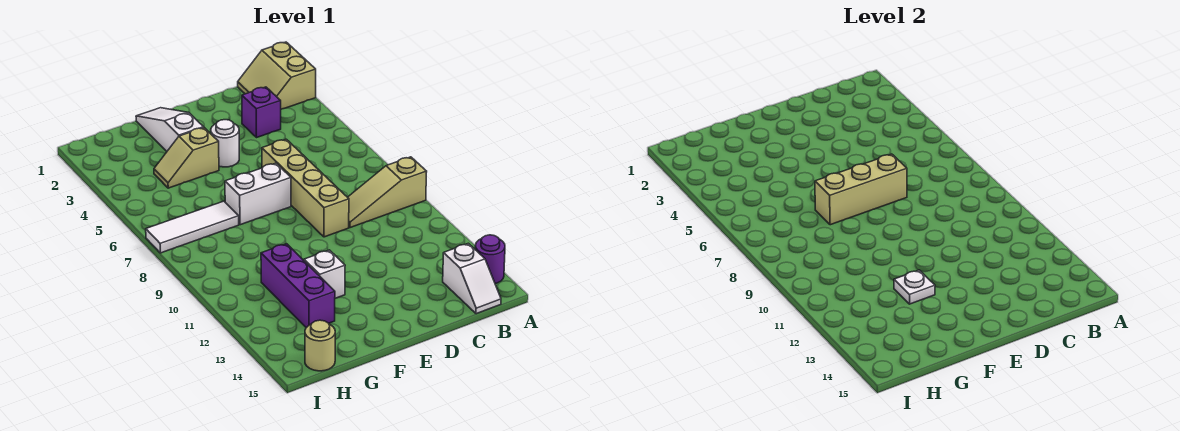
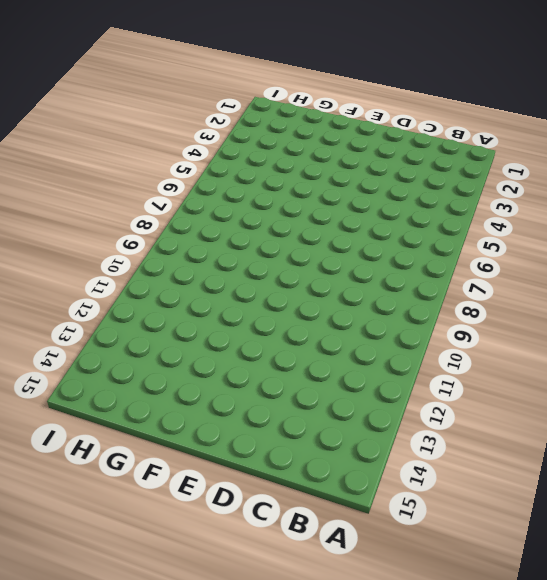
none -> tan 2x2 slope [238,42,316,109]
none -> tan 1x3 slope [348,157,427,228]
none -> purple 1x1 round brick [475,235,505,284]

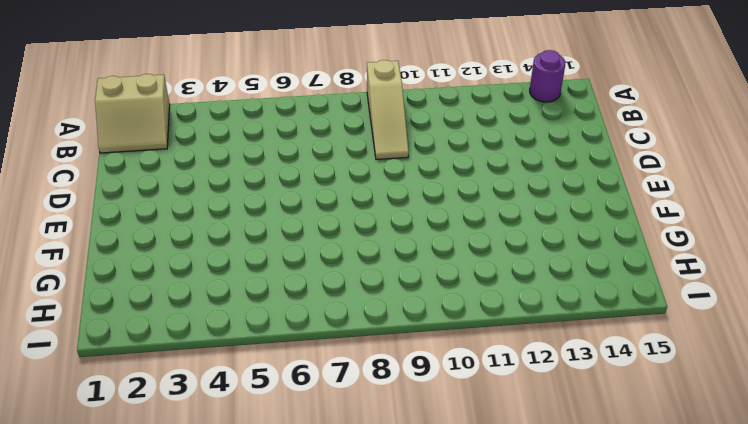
none -> white 1x2 slope [443,243,501,314]
none -> purple 1x1 brick [242,87,281,138]
none -> tan 1x4 brick [262,139,349,237]

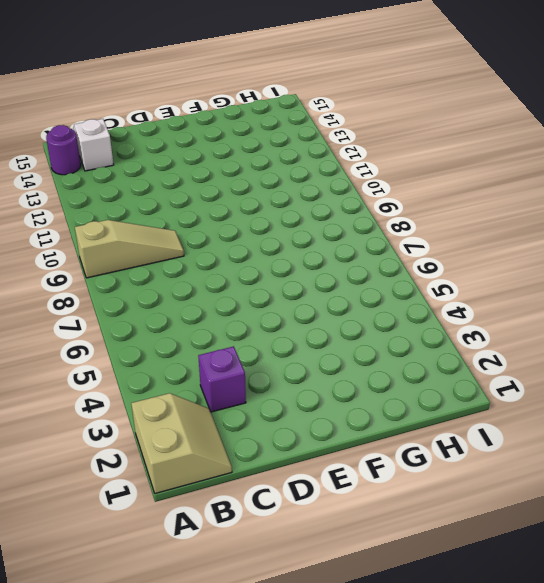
none -> tan 1x4 brick [262,139,349,237]
none -> white 1x1 round brick [211,120,239,167]
none -> white 1x2 brick [225,163,291,225]

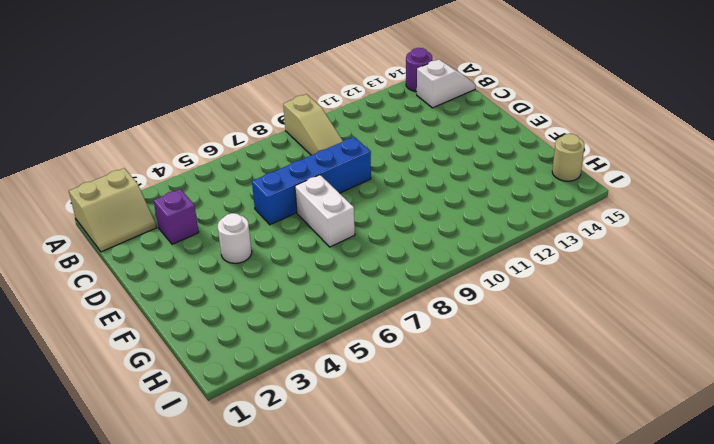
blue 1x4 brick [252,137,371,225] -> tan 1x4 brick [262,139,349,237]
none -> white 1x3 slope [136,108,204,151]
none -> tan 1x2 slope [154,128,219,188]
none -> white 1x1 brick [304,250,345,298]

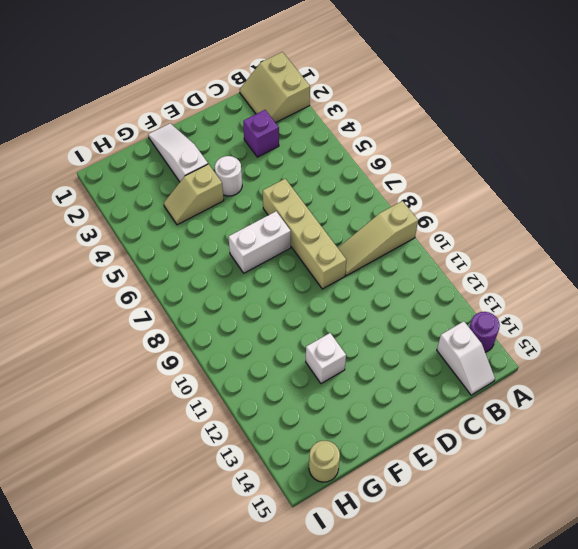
none -> white 1x3 tile [146,201,239,253]
none -> purple 1x3 brick [261,244,335,328]
none -> tan 1x3 brick [815,154,907,225]

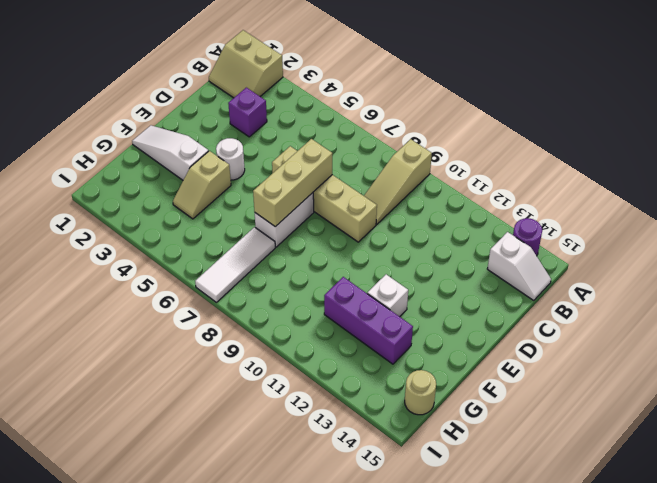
none -> white 1x1 plate [894,270,935,304]

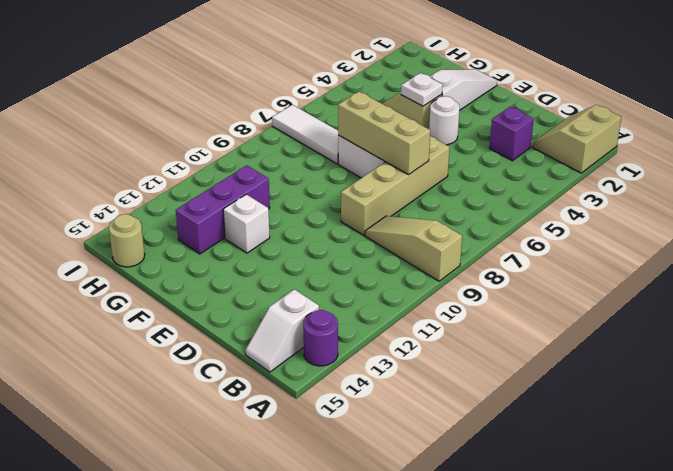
white 1x1 plate [401,73,443,106] -> white 1x1 plate moved to [894,270,935,304]

